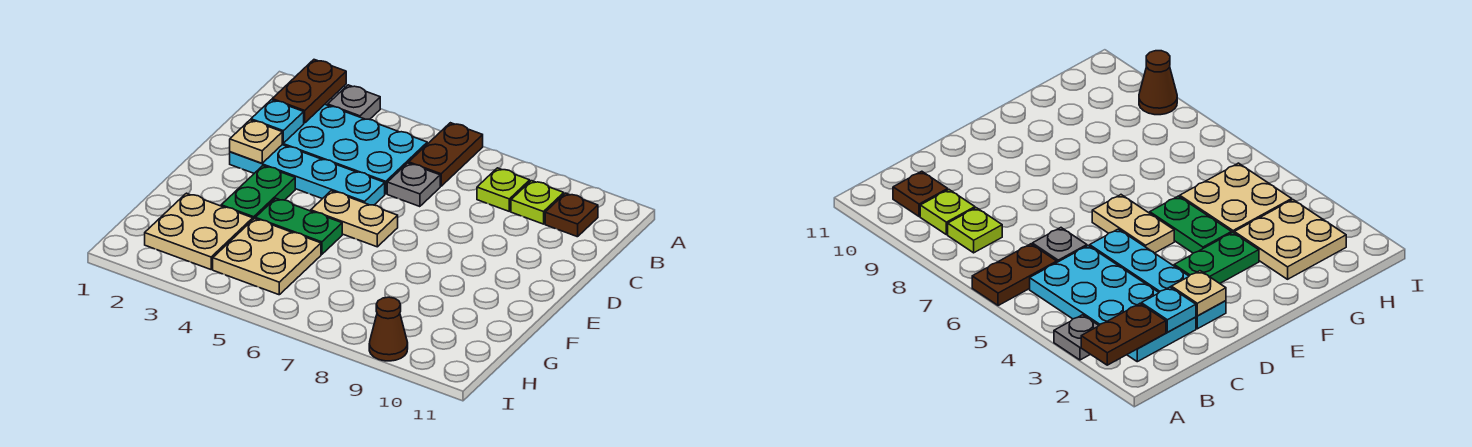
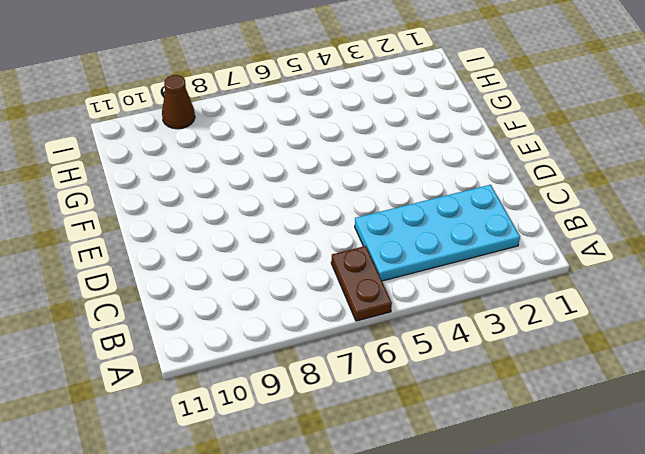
none -> grey 1x1 plate [328,85,380,120]
none -> lime 1x1 plate [477,168,530,211]
none -> lime 1x1 plate [511,181,564,224]

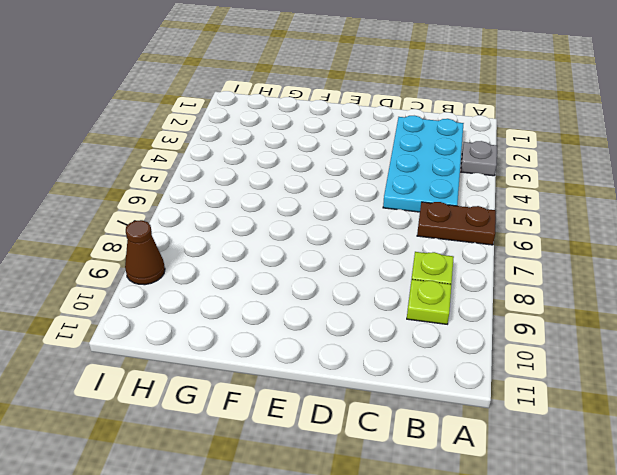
none -> brown 1x1 plate [545,193,598,237]
none -> grey 1x1 plate [387,163,440,207]
none -> cyan 1x4 plate [230,145,385,205]

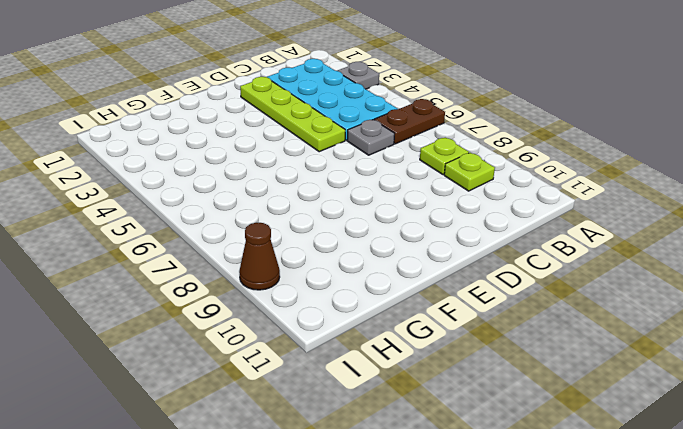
lime 1x4 plate [240,77,345,152] -> cyan 1x4 plate [230,145,385,205]
none -> brown 1x1 plate [545,193,598,237]
none -> green 1x2 plate [221,166,295,219]
none -> tan 1x2 plate [311,191,398,247]

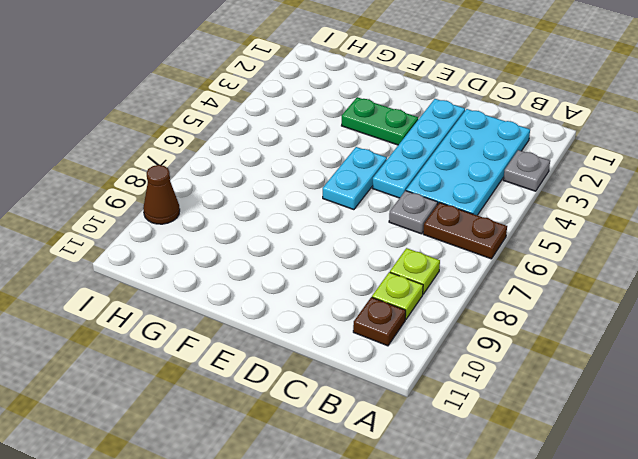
cyan 1x2 plate [323,147,387,210] -> tan 1x2 plate [311,191,398,247]
none -> green 1x2 plate [255,198,342,254]
none -> tan 2x2 plate [145,193,253,269]
none -> tan 2x2 plate [213,219,321,295]

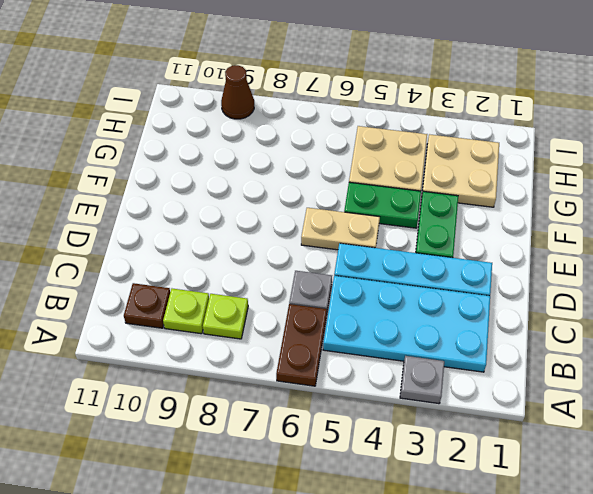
none -> brown 1x2 plate [272,60,346,123]
none -> cyan 1x1 plate [251,100,304,143]
none -> tan 1x1 plate [230,120,282,163]

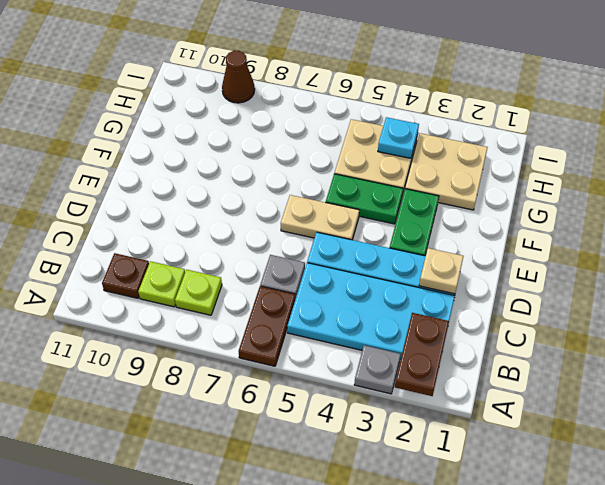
cyan 1x1 plate [378,117,419,158] -> cyan 1x1 plate moved to [251,100,304,143]

